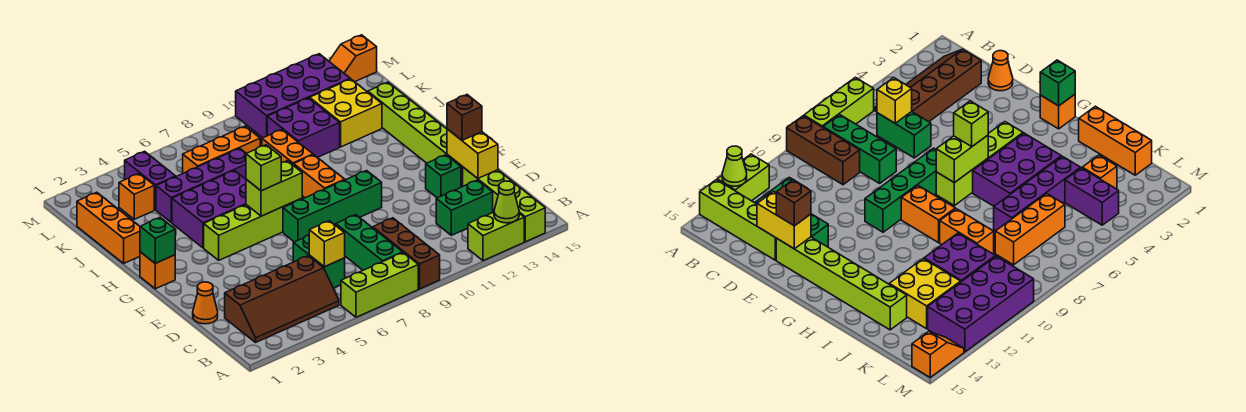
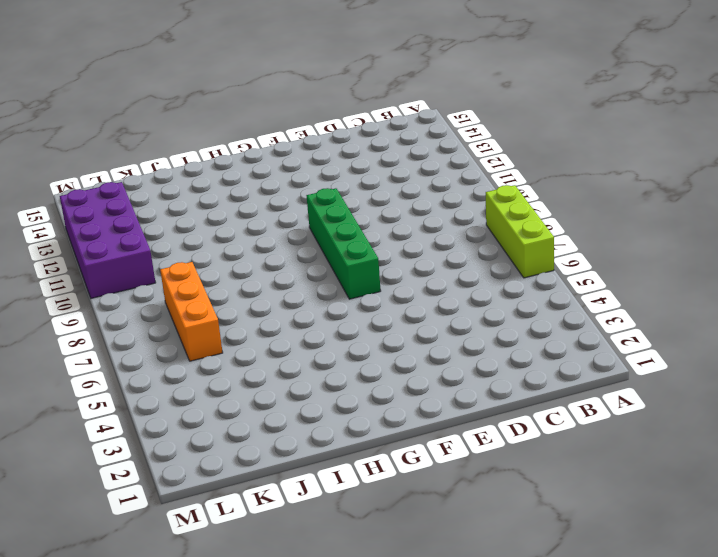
none -> brown 1x3 brick [373,218,440,289]
none -> lime 1x2 brick [468,212,524,261]
none -> lime 1x4 brick [463,167,545,242]
none -> brown 2x4 slope [225,256,339,342]

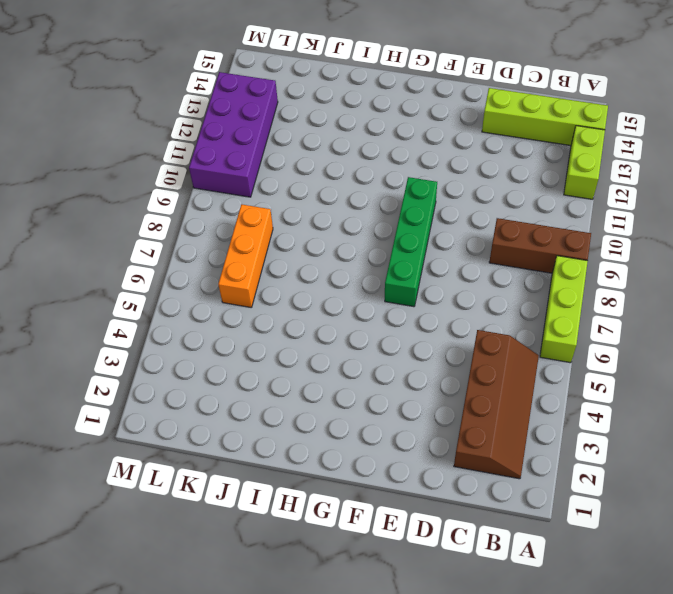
none -> green 1x3 brick [336,215,403,270]
none -> green 1x2 brick [293,235,345,288]
none -> green 1x2 brick [436,180,493,235]
none -> orange 1x1 cone [193,282,218,324]

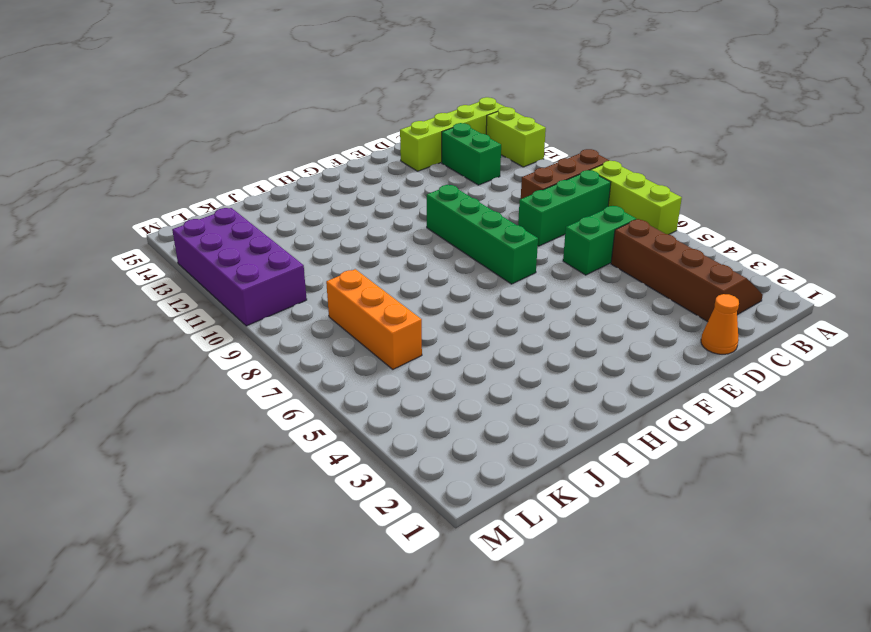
none -> green 1x1 brick [426,155,461,198]
none -> lime 1x6 brick [368,82,463,187]
none -> orange 1x1 brick [140,252,175,289]
none -> lime 1x4 brick [204,198,302,260]

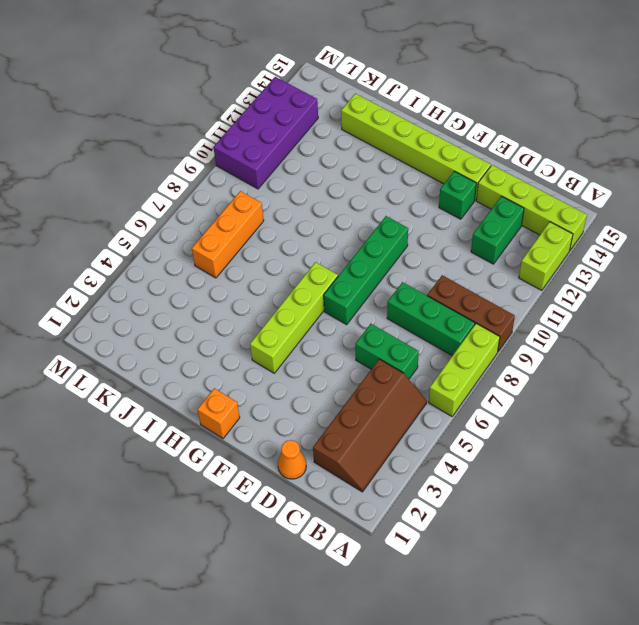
none -> orange 1x2 brick [294,155,345,198]
none -> purple 2x3 brick [172,170,246,248]
none -> orange 1x3 brick [77,192,140,263]
none -> orange 1x2 brick [262,130,313,166]

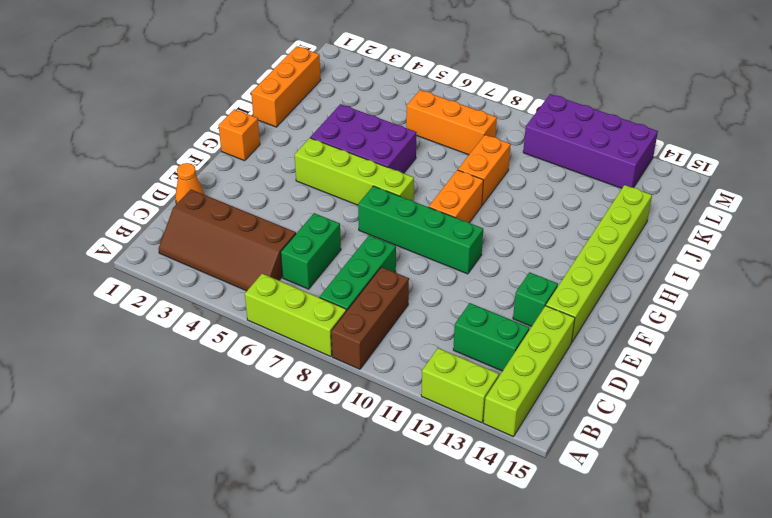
none -> purple 1x4 brick [156,148,246,222]
none -> purple 2x2 brick [267,98,340,158]
none -> yellow 2x2 brick [310,79,382,147]
none -> orange 1x1 brick [119,174,154,219]

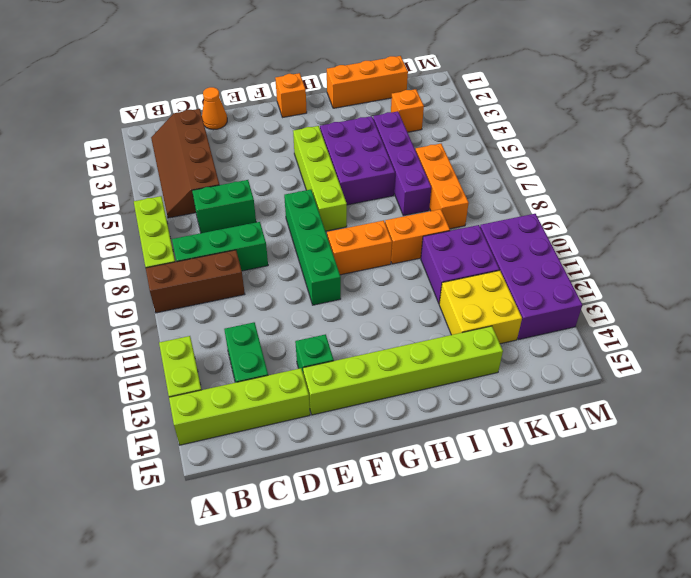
none -> purple 1x2 brick [124,151,176,210]
none -> orange 1x2 slope [329,35,377,82]
none -> lime 1x1 cone [494,181,519,223]
none -> yellow 1x1 brick [309,221,345,267]

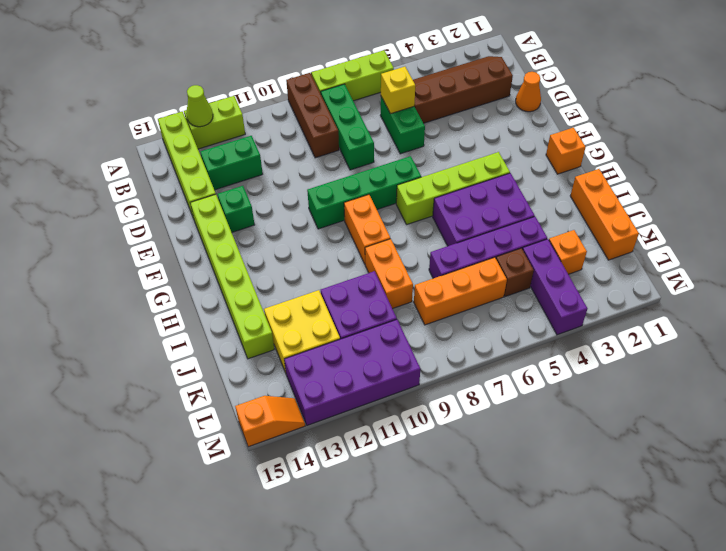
purple 1x3 brick [523,239,587,335] -> purple 1x2 brick [124,151,176,210]
brown 1x1 brick [496,248,534,297] -> brown 1x1 brick moved to [447,95,482,140]
none -> yellow 1x2 brick [447,129,498,178]
none -> green 1x1 brick [140,217,175,263]
none -> lime 1x2 brick [246,161,302,216]
none -> lime 1x1 brick [246,145,281,191]

